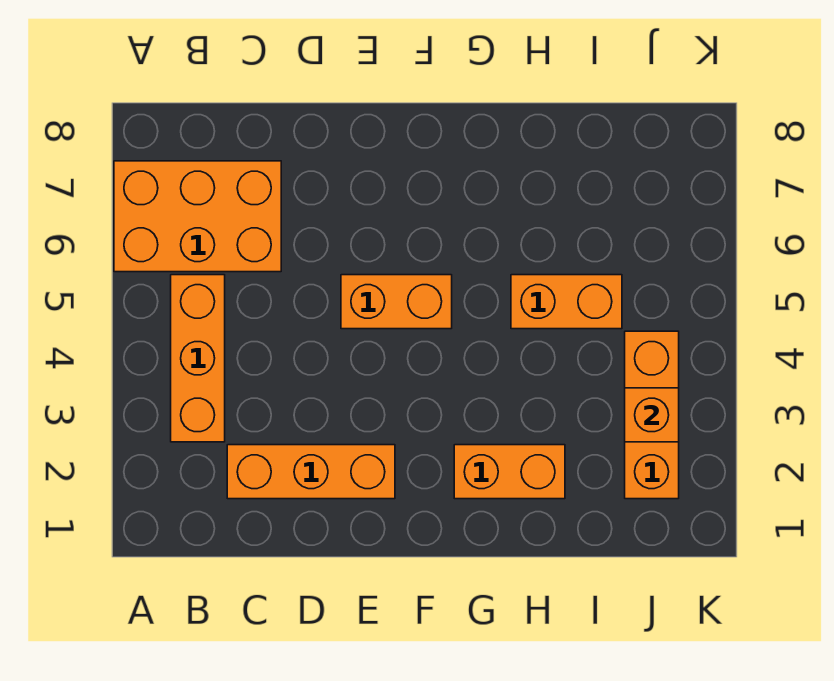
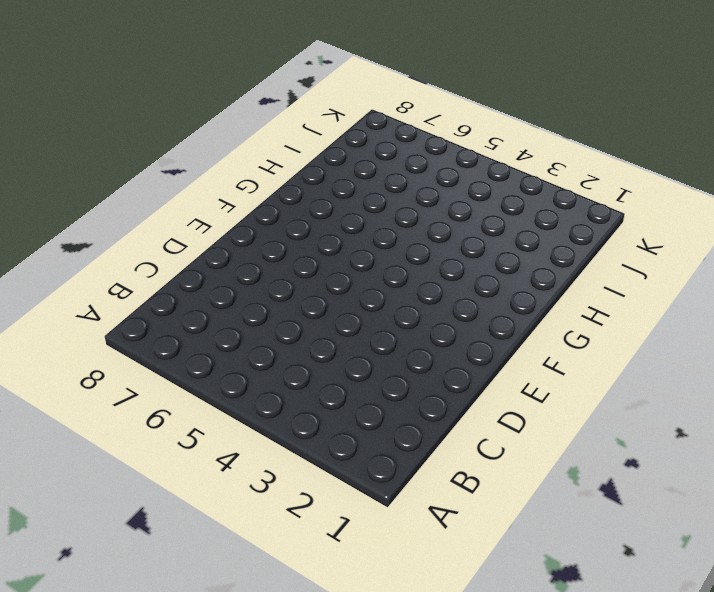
none -> orange 2x3 brick [114,161,281,272]
none -> orange 1x3 brick [171,275,225,442]

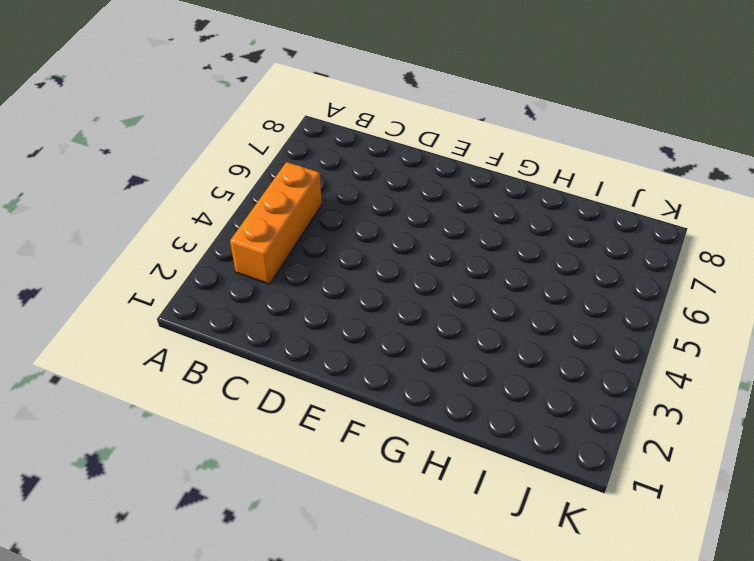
none -> orange 2x3 brick [114,161,281,272]
none -> orange 1x3 brick [227,445,395,499]

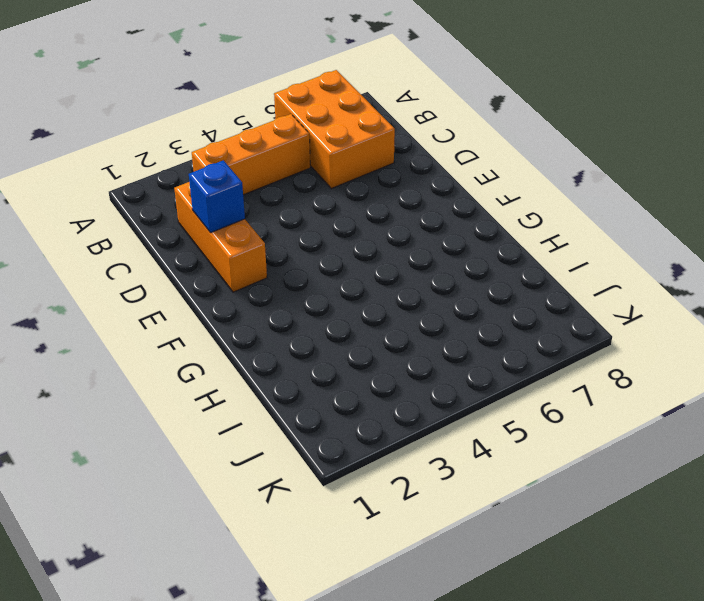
blue 1x1 brick [189,160,245,233] -> none
none -> orange 1x2 brick [341,275,452,329]
none -> orange 1x2 brick [454,445,565,499]

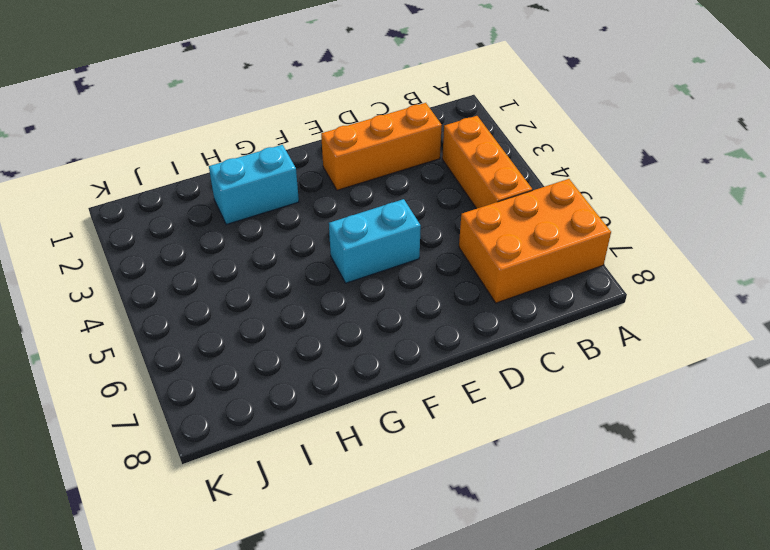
cyan 1x2 brick [329,199,421,283] -> orange 1x2 brick [341,275,452,329]
cyan 1x2 brick [209,145,299,225] -> orange 1x2 brick [454,445,565,499]
none -> orange 1x2 brick [511,275,622,329]
none -> orange 1x3 brick [625,331,679,499]

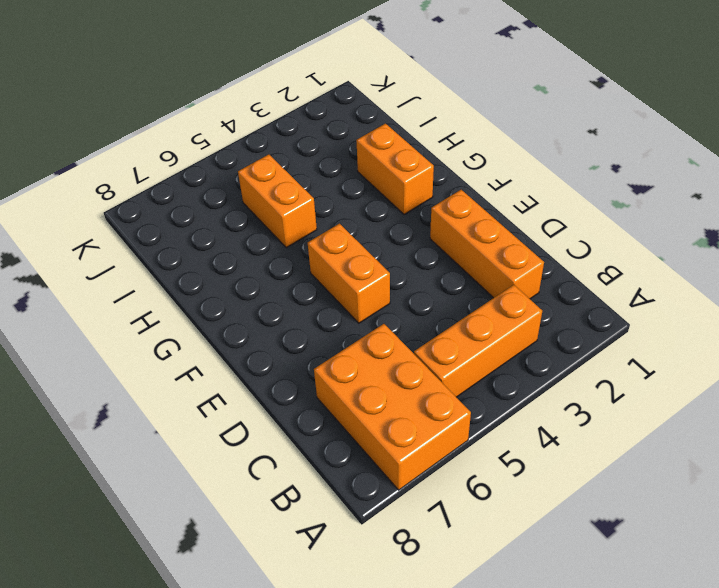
none -> orange 1x3 brick [625,331,679,499]
none -> orange 1x1 brick [625,388,679,442]

